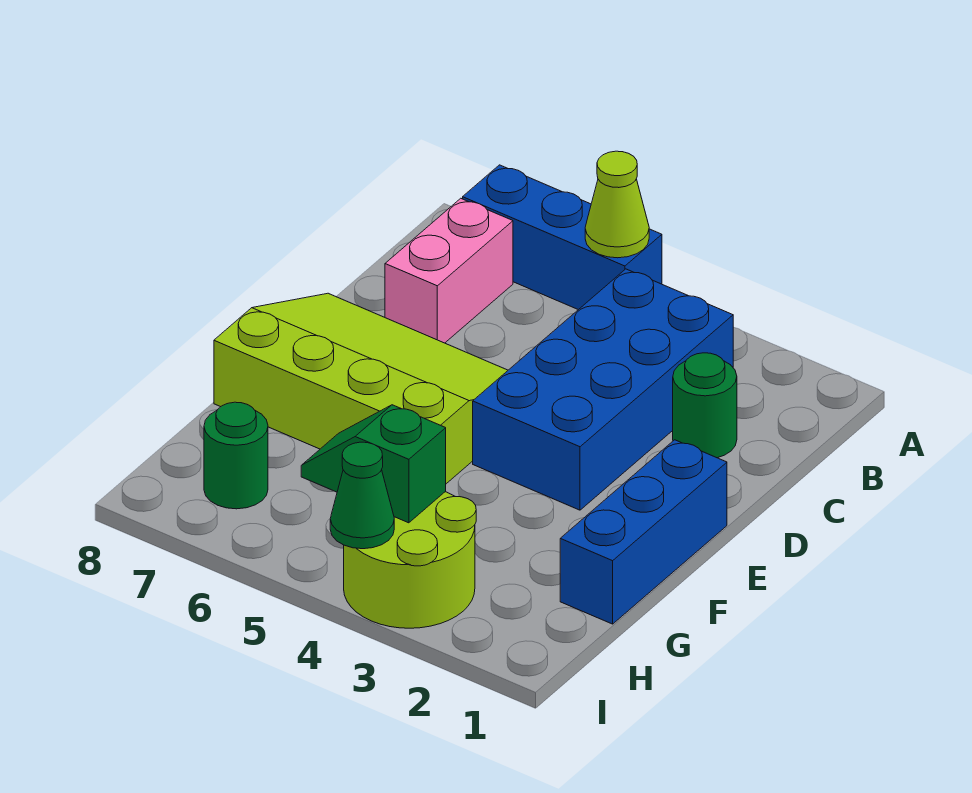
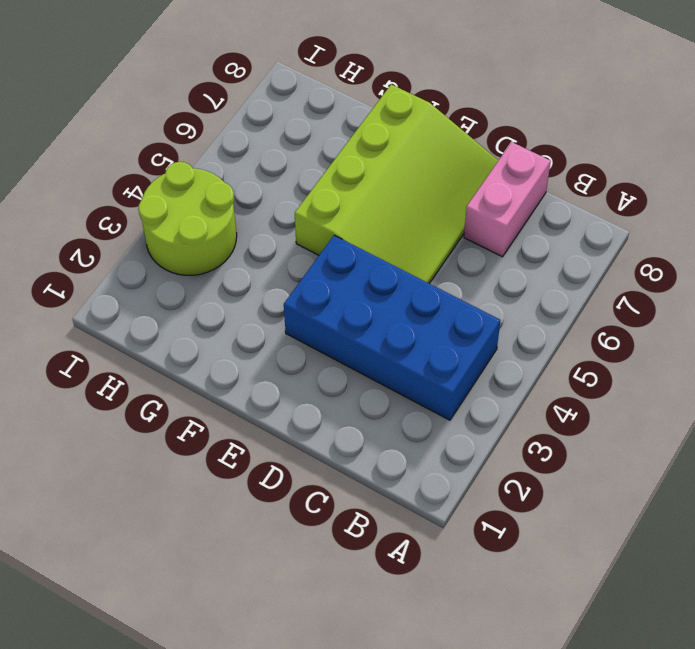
pink 1x2 brick [464,142,551,257] -> pink 1x2 brick turned to [385,198,513,343]
none -> blue 1x3 brick [463,165,662,310]
none -> green 1x1 round brick [673,353,737,458]

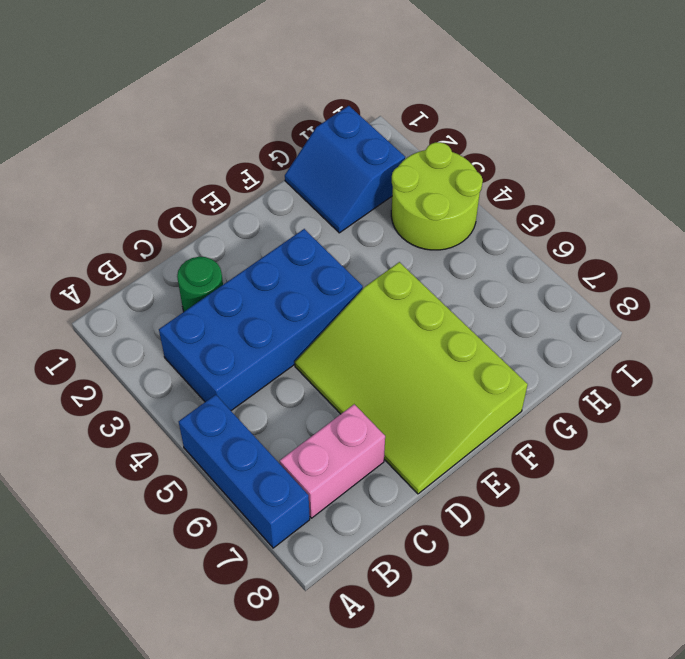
blue 2x2 slope [285,106,405,233] -> blue 1x3 brick [560,440,727,624]
none -> green 1x1 round brick [204,402,268,509]
none -> lime 1x1 cone [585,151,649,258]

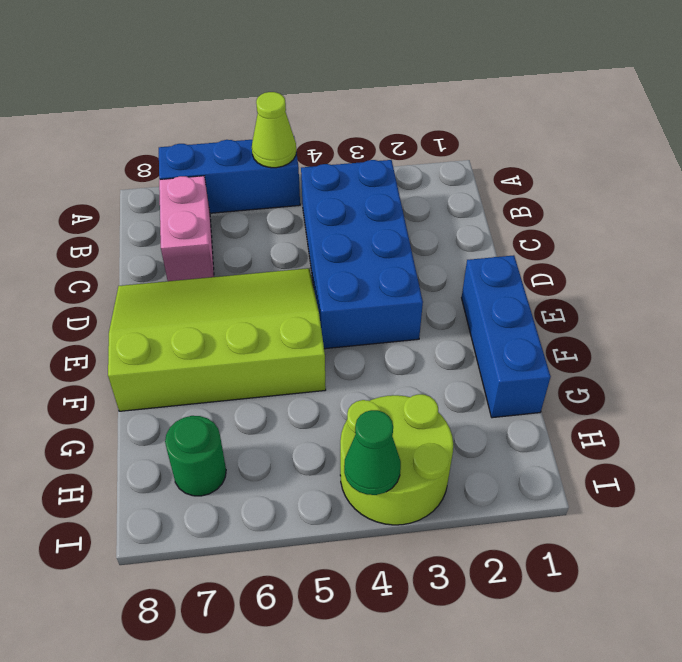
none -> green 1x1 round brick [673,353,737,458]
none -> green 1x2 slope [301,405,446,523]

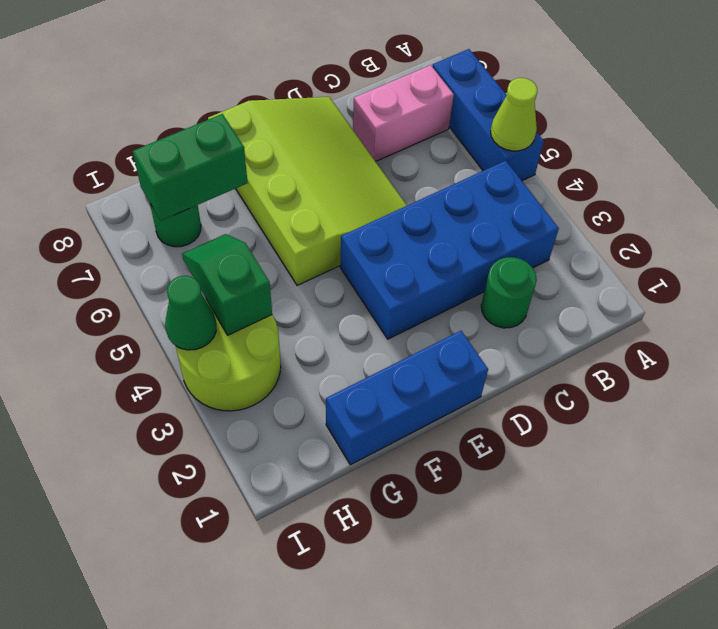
green 1x2 brick [133,114,248,221] -> none

